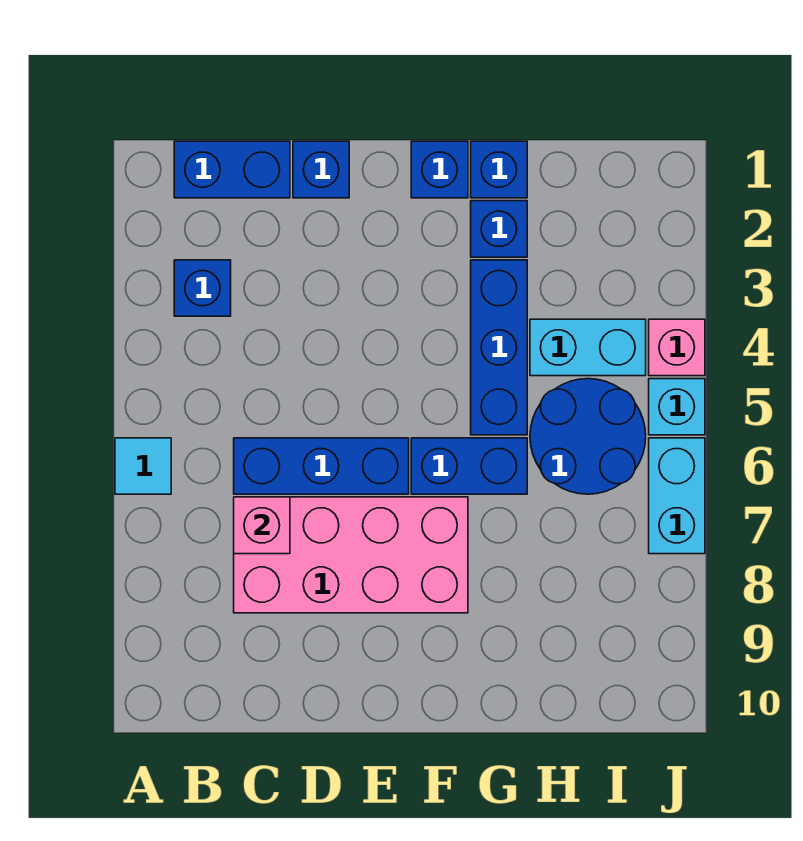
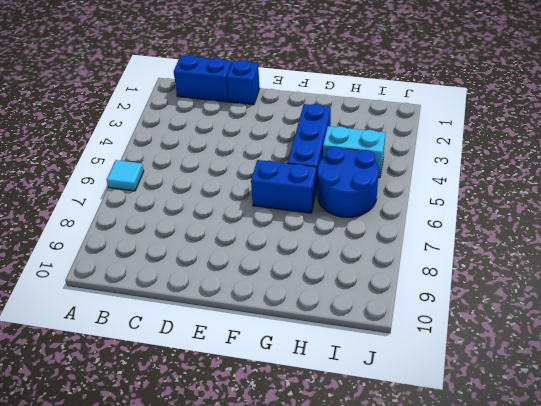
none -> blue 1x1 brick [174,260,231,316]
none -> blue 1x3 brick [234,438,409,494]
none -> pink 2x4 brick [234,497,468,613]

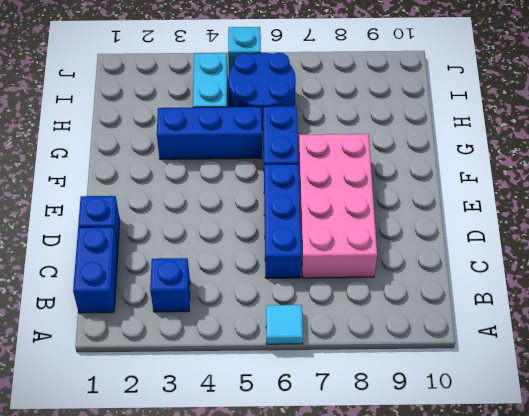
none -> blue 1x1 brick [411,141,468,198]
none -> blue 1x1 brick [471,141,527,198]
none -> blue 1x1 brick [471,201,527,257]

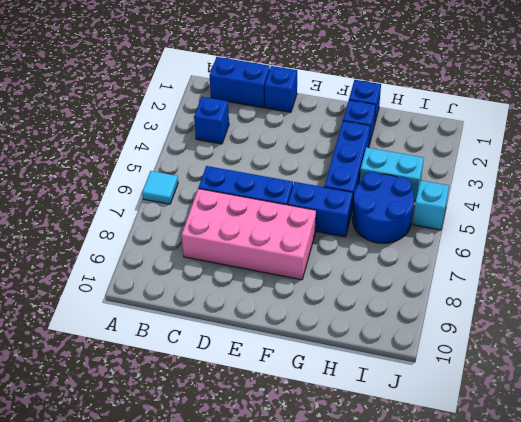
none -> blue 1x1 brick [411,141,468,198]
none -> pink 1x1 brick [649,319,705,376]
none -> cyan 1x2 brick [649,438,705,554]

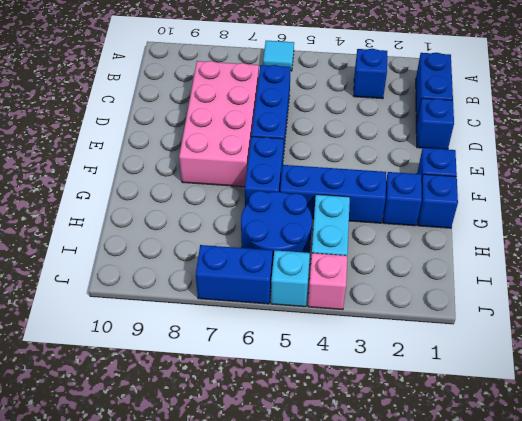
blue 1x2 brick [196,245,273,304] -> cyan 1x2 brick [649,438,705,554]
none -> pink 1x1 brick [234,497,290,554]

